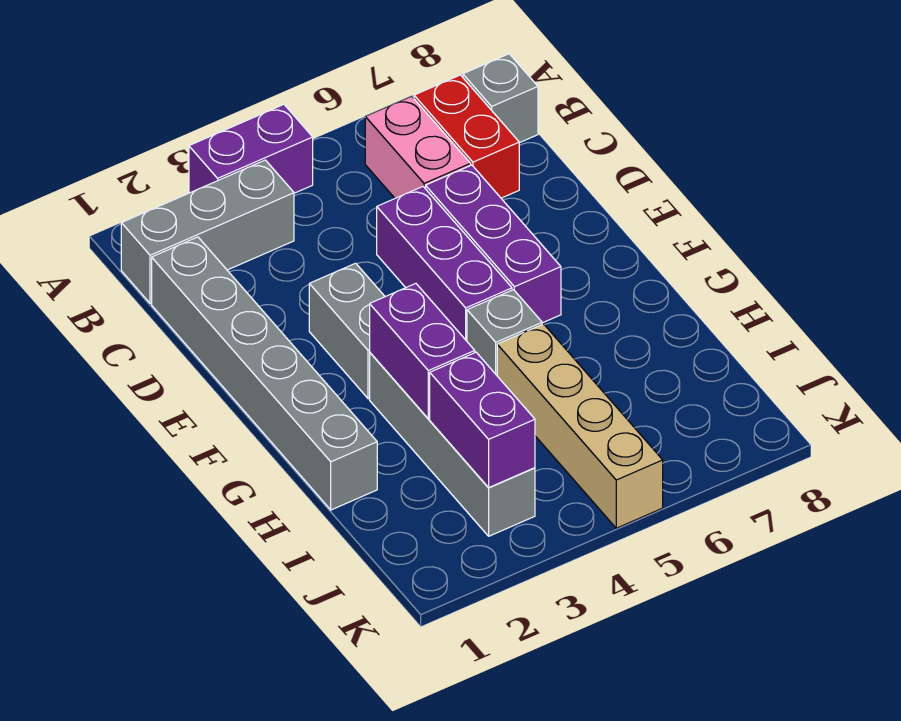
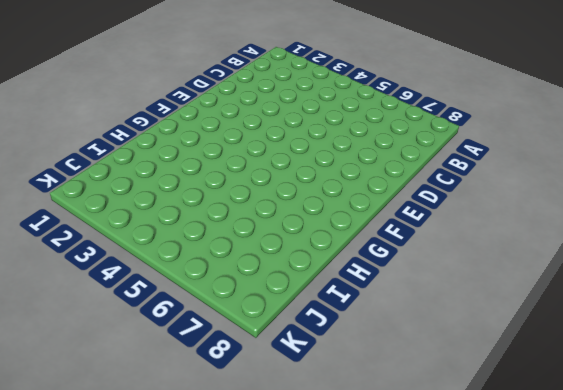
none -> purple 1x2 brick [189,104,313,193]
none -> grey 1x3 brick [121,160,294,303]
none -> pink 1x2 brick [365,96,471,198]

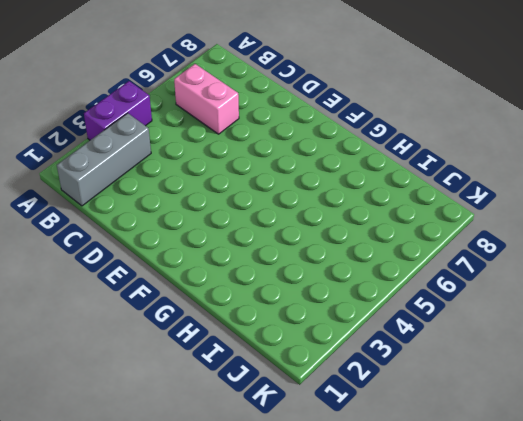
none -> red 1x2 brick [414,75,519,198]
none -> grey 1x1 brick [463,54,538,143]
none -> grey 1x6 brick [152,237,377,510]

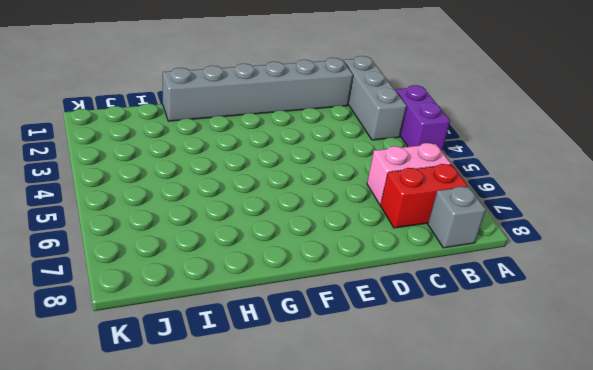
none -> purple 1x3 brick [377,187,512,341]
none -> purple 1x3 brick [426,165,561,323]
none -> grey 1x2 brick [309,263,385,399]

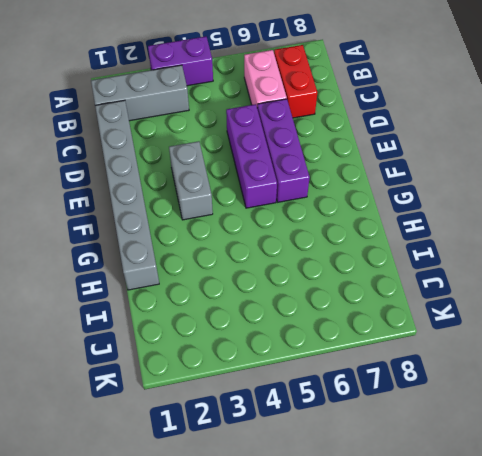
none -> grey 1x1 brick [463,54,538,143]
none -> grey 1x4 brick [370,353,535,536]
none -> grey 1x1 brick [467,290,542,375]

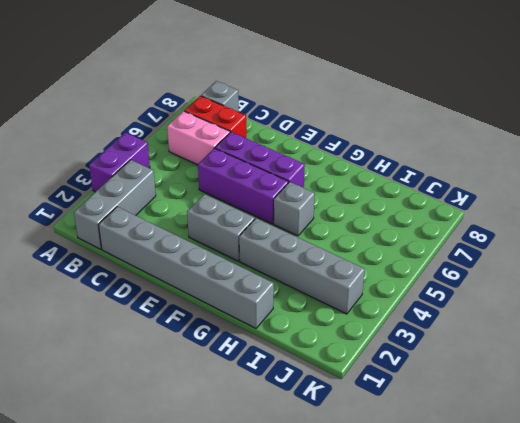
none -> tan 1x4 brick [497,324,663,528]
none -> purple 1x2 brick [370,283,475,419]
none -> purple 1x2 brick [430,352,535,488]

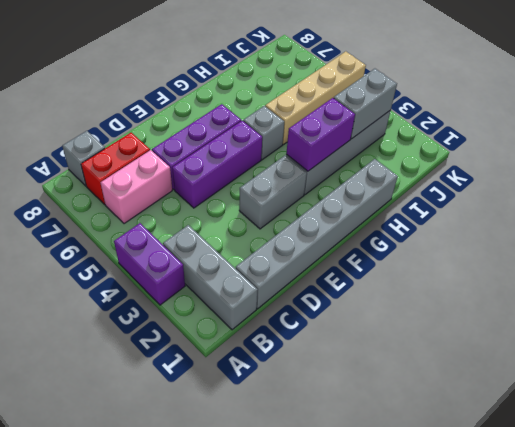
grey 1x2 brick [334,69,397,139] -> purple 1x2 brick [430,352,535,488]

